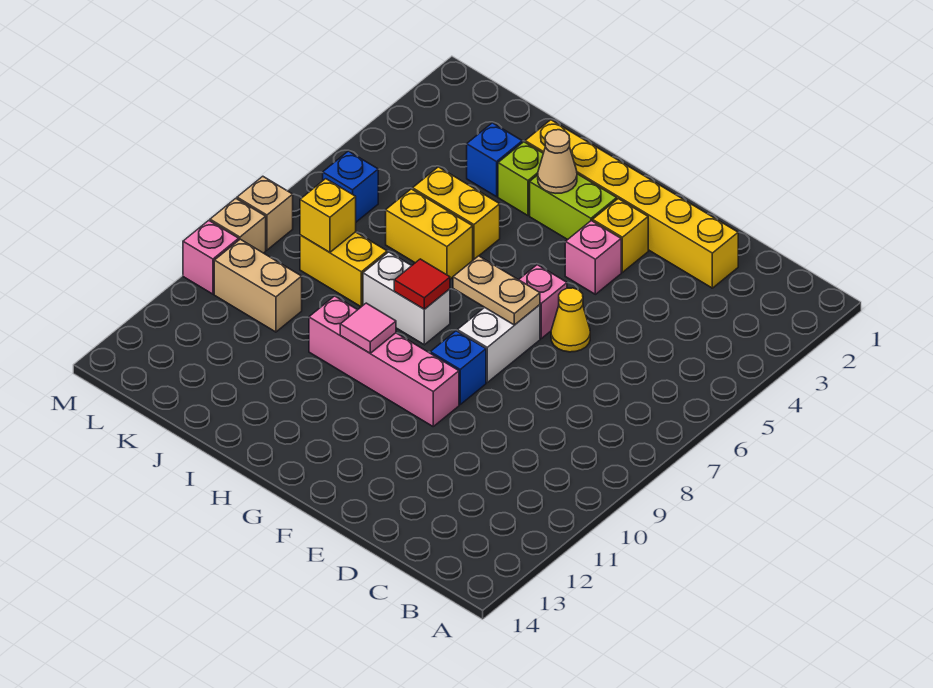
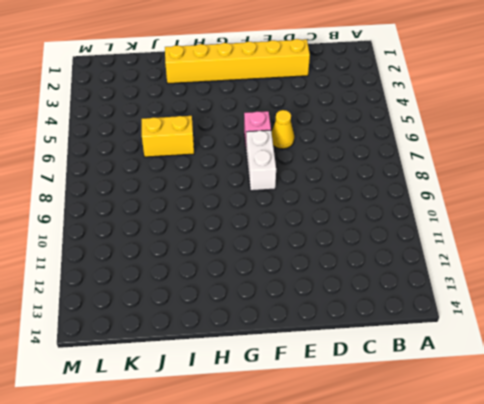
none -> yellow 1x1 brick [593,199,648,272]
none -> pink 1x1 brick [565,221,621,294]
none -> blue 1x1 brick [430,331,486,404]

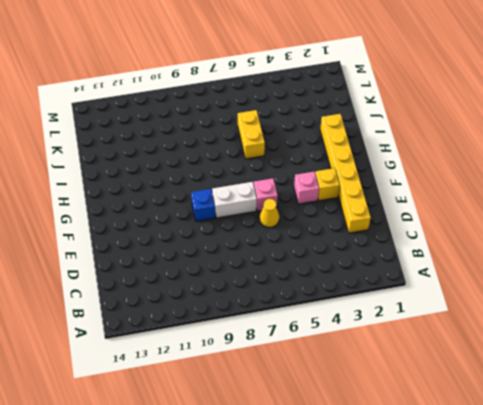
none -> pink 1x4 brick [309,296,459,426]
none -> lime 1x2 brick [530,174,617,240]
none -> white 1x2 brick [363,252,450,345]

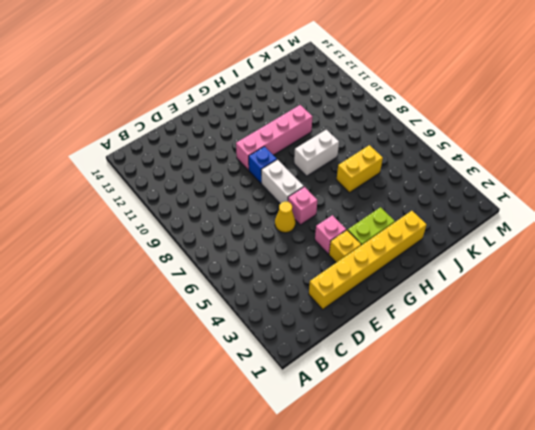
none -> lime 1x1 brick [498,142,543,216]
none -> yellow 1x2 brick [413,167,500,260]
none -> blue 1x1 brick [467,123,522,197]

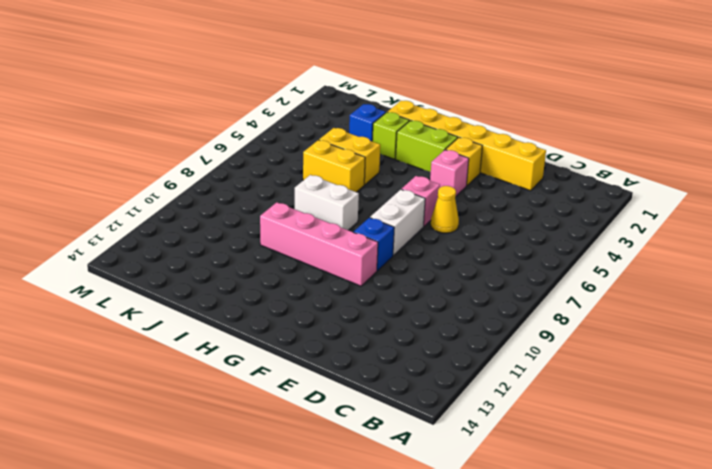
none -> yellow 1x2 brick [300,232,387,307]
none -> tan 1x2 brick [214,239,302,332]
none -> blue 1x1 brick [323,151,378,222]

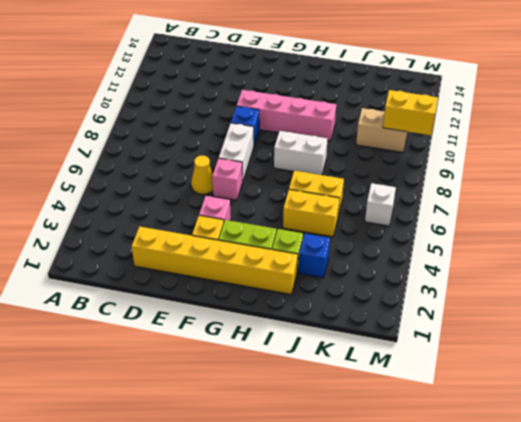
white 1x1 brick [365,183,396,226] -> blue 1x1 brick [323,151,378,222]
yellow 1x2 brick [383,90,438,135] -> yellow 1x2 brick moved to [300,232,387,307]
none -> tan 1x1 brick [237,176,293,250]
none -> tan 1x1 brick [210,198,266,253]
none -> pink 1x1 brick [183,220,239,294]

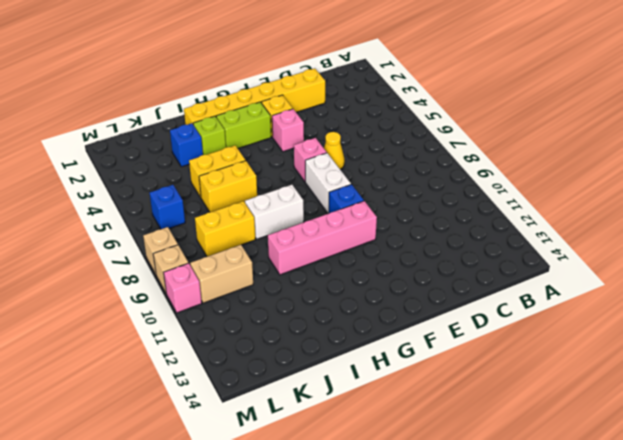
none -> tan 1x2 plate [453,256,540,325]
none -> tan 1x1 cone [538,130,577,193]
none -> red 1x1 tile [394,259,450,309]

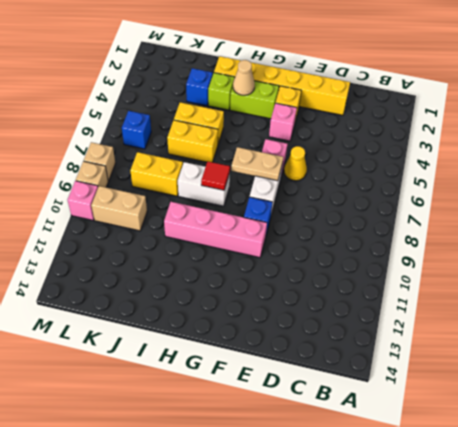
none -> pink 1x1 tile [340,303,396,353]
none -> yellow 1x1 brick [300,179,356,252]

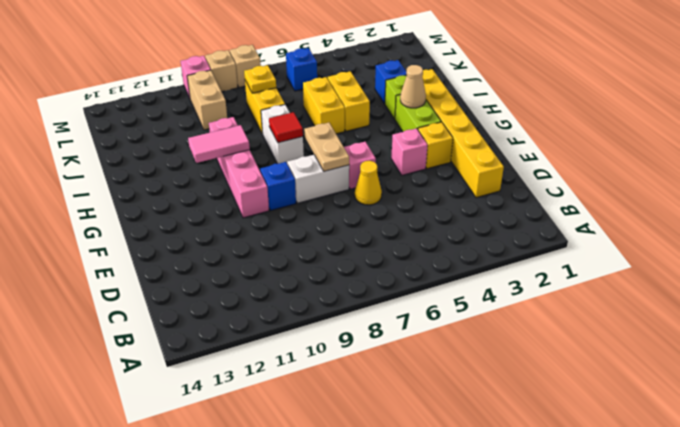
pink 1x2 tile [188,125,250,163] -> pink 1x1 tile [340,303,396,353]
yellow 1x1 plate [244,65,276,93] -> yellow 1x1 brick [300,179,356,252]

